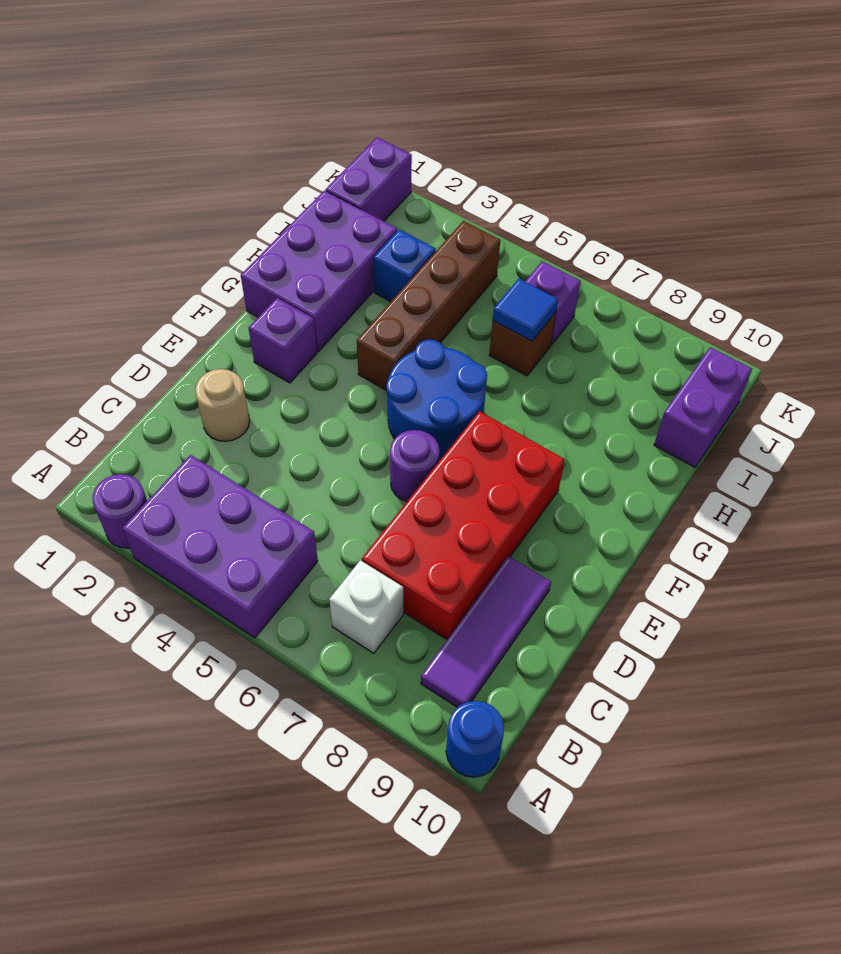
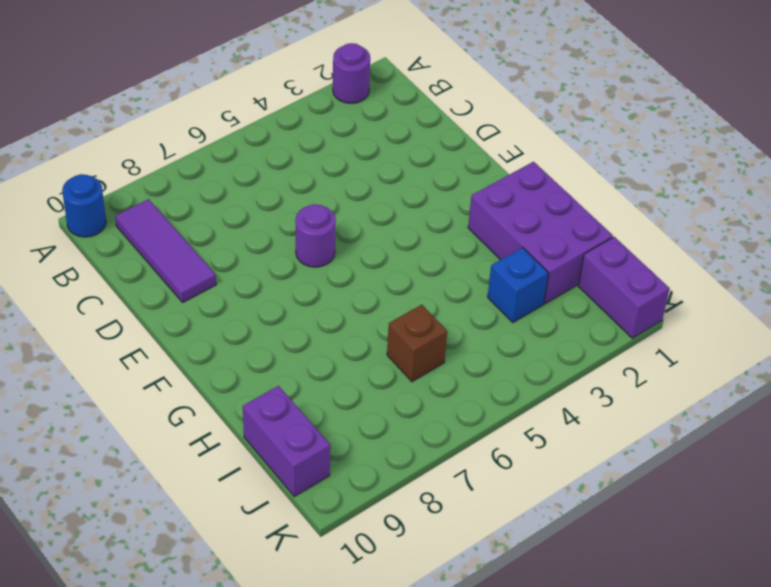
none -> purple 2x3 brick [123,455,318,638]
none -> white 1x1 brick [329,560,403,653]
none -> red 2x4 brick [362,411,565,639]

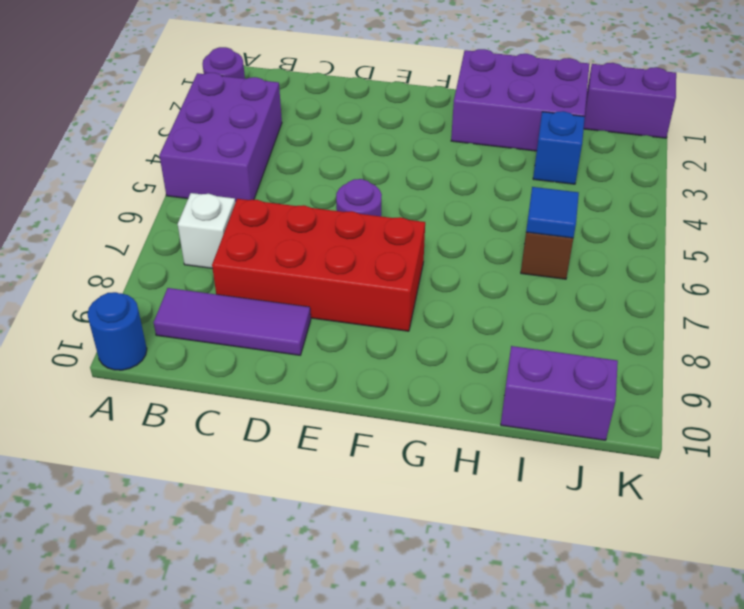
none -> tan 1x1 round brick [195,369,250,441]
none -> purple 1x1 brick [249,298,317,383]
none -> blue 2x2 round brick [386,340,487,459]

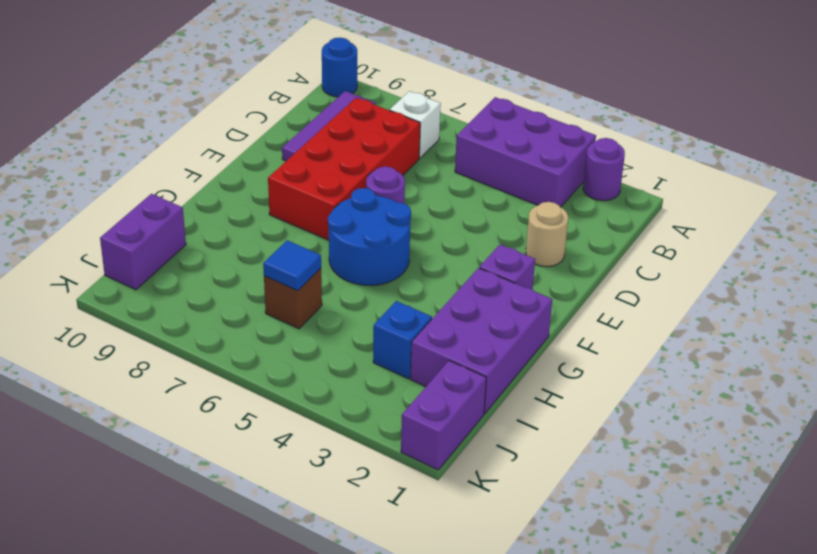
none -> brown 1x4 brick [357,221,500,391]
none -> purple 1x1 brick [525,261,581,345]

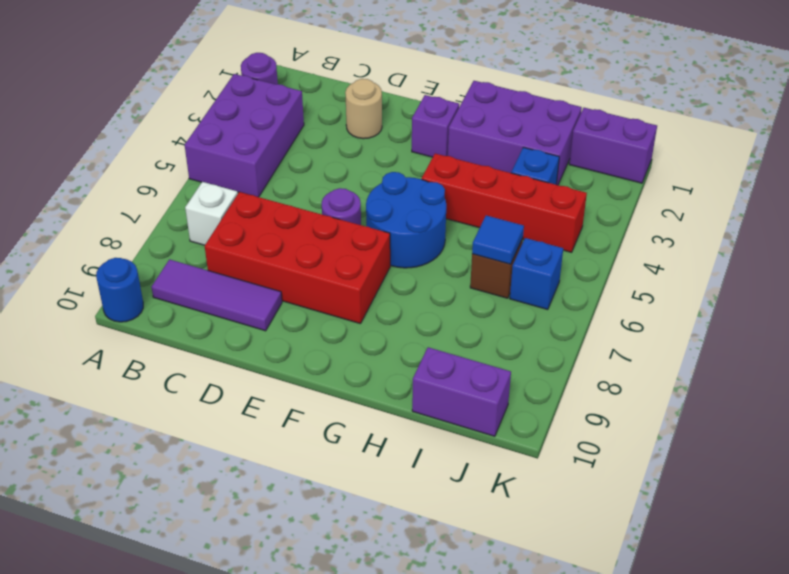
red 1x4 brick [422,153,587,252] -> brown 1x4 brick [357,221,500,391]
blue 1x1 brick [510,238,563,310] -> purple 1x1 brick [525,261,581,345]

